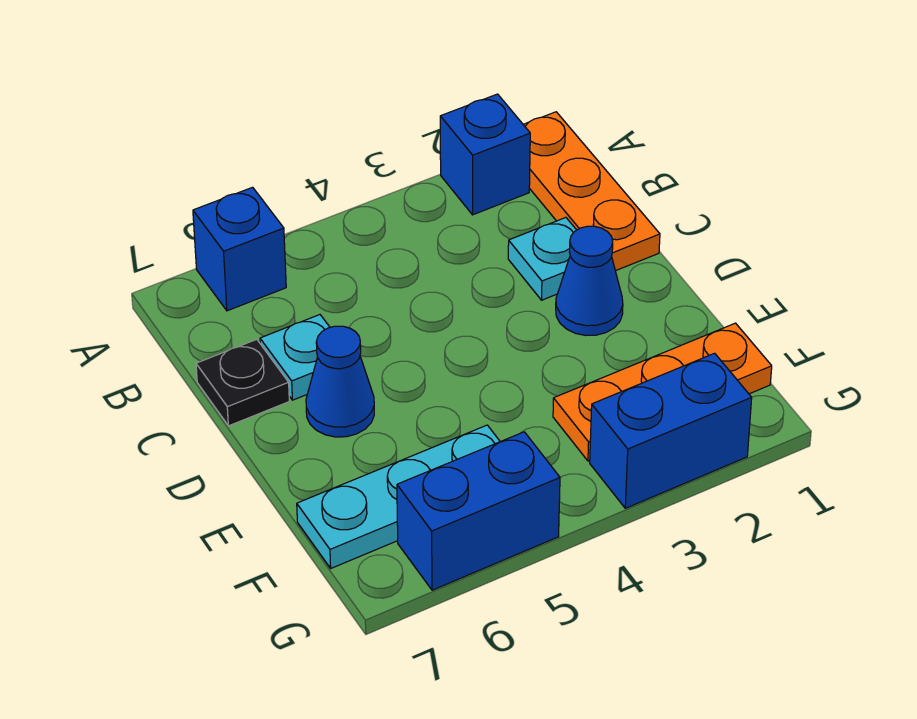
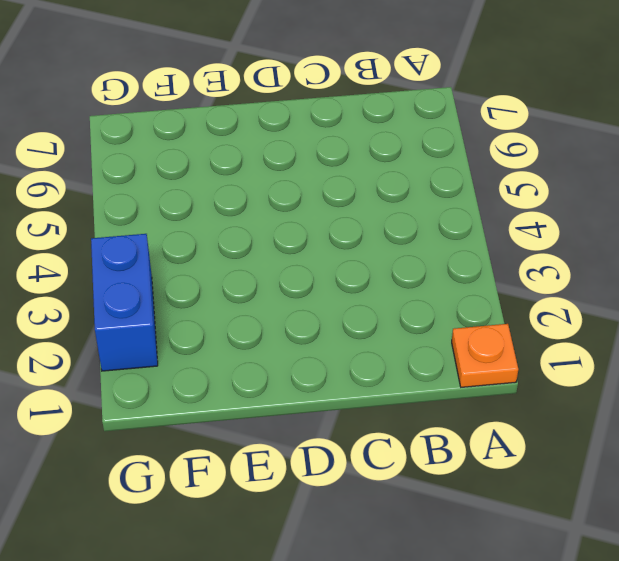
orange 1x1 plate [452,324,518,387] -> orange 1x3 plate [523,112,660,271]
none -> blue 1x1 brick [440,94,530,215]
none -> blue 1x1 brick [193,187,286,311]
none -> cyan 1x1 plate [508,218,576,300]

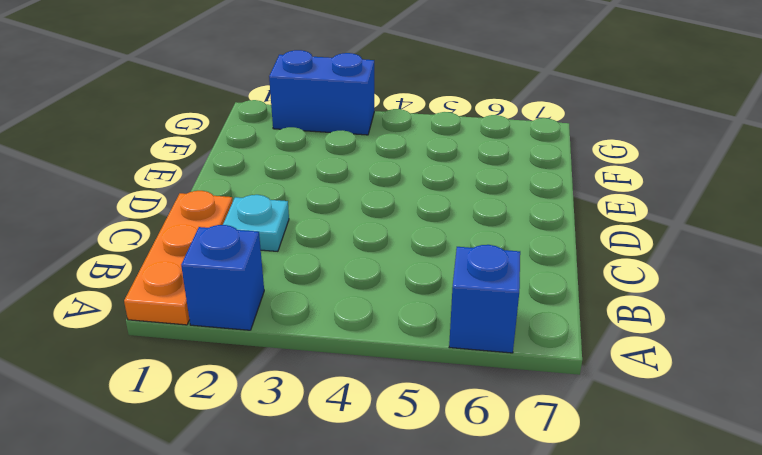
none -> cyan 1x1 plate [260,315,330,400]
none -> black 1x1 plate [196,339,289,426]
none -> blue 1x1 cone [556,226,623,335]

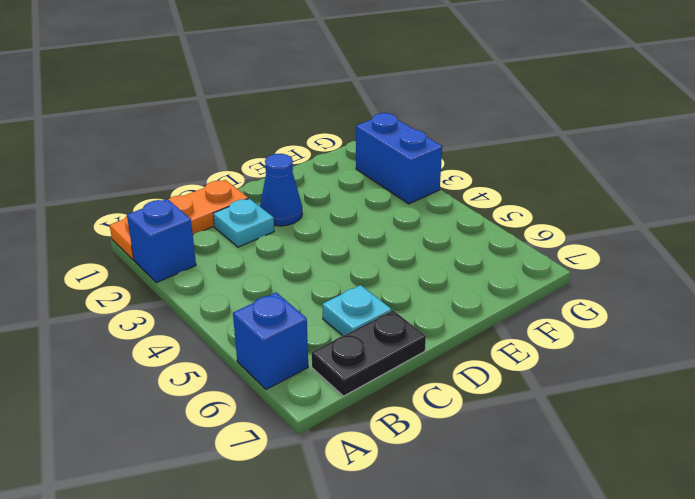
black 1x2 plate [312,310,426,396] -> black 1x1 plate [196,339,289,426]
none -> blue 1x1 cone [306,326,374,437]
none -> orange 1x3 plate [553,323,772,461]
none -> cyan 1x3 plate [297,425,500,568]

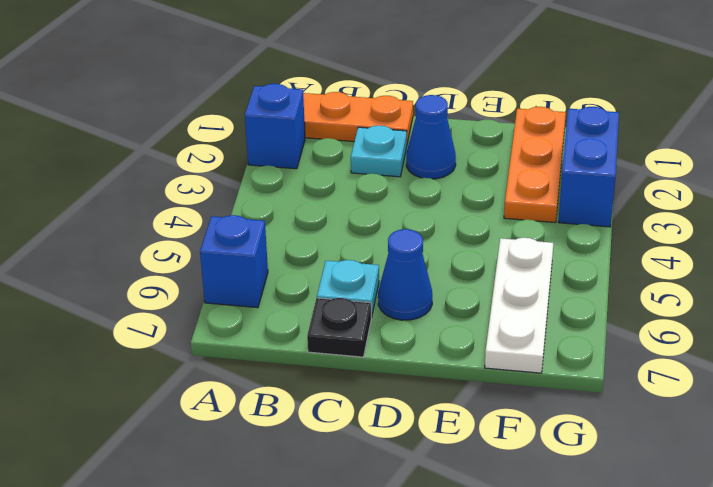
white 1x3 plate [485,238,554,373] -> cyan 1x3 plate [297,425,500,568]
none -> blue 1x2 brick [397,432,560,590]

